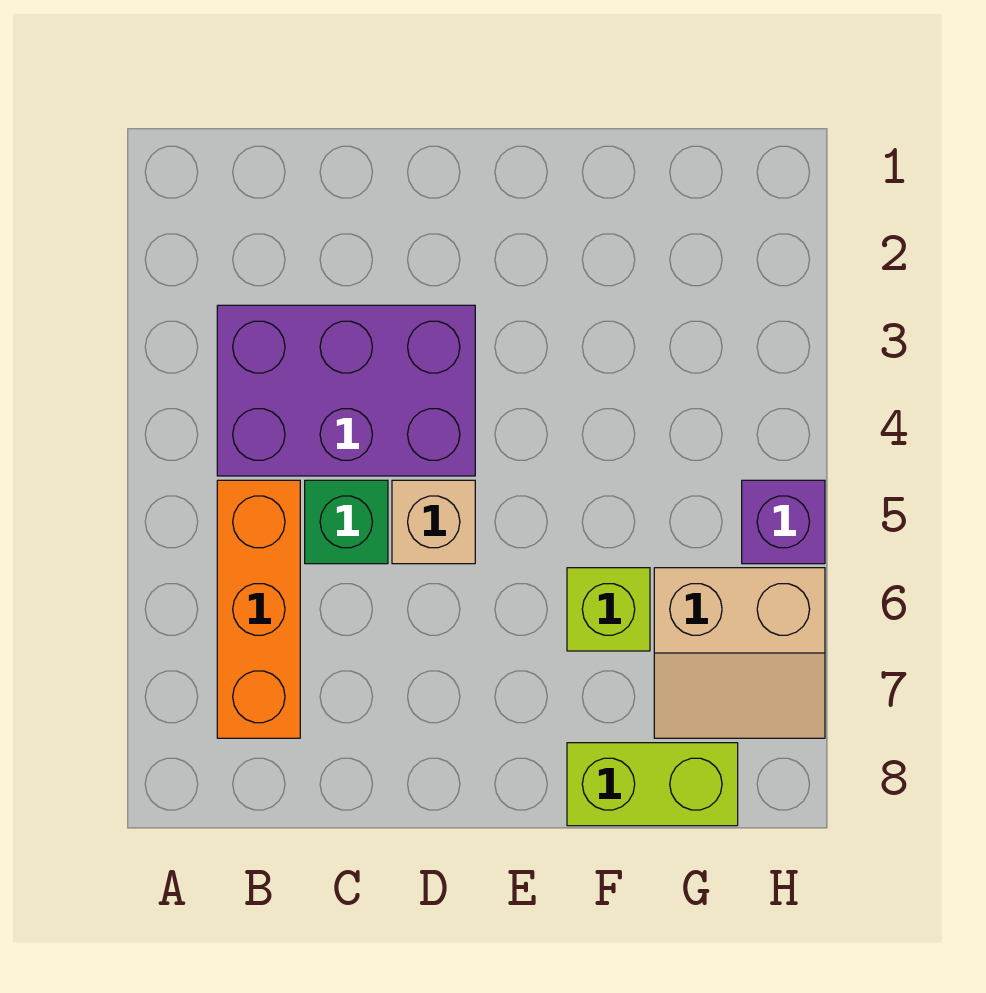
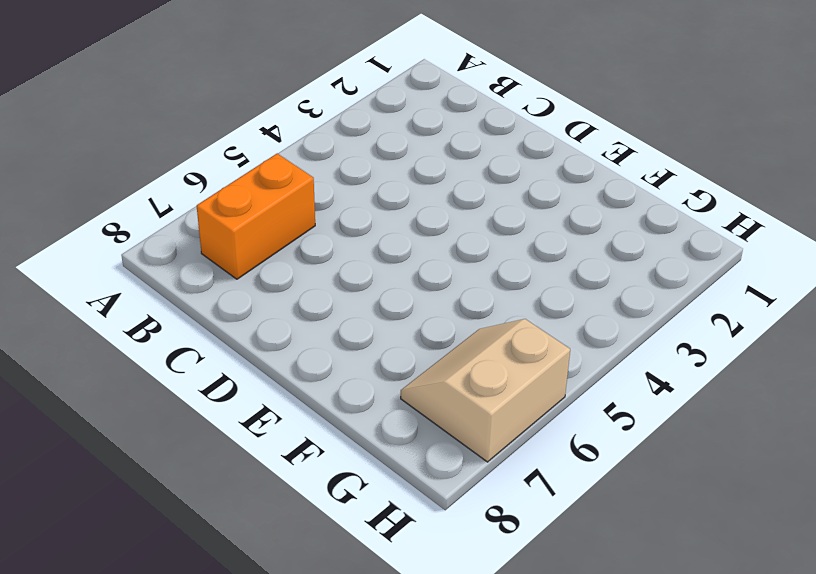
orange 1x2 brick [197,153,315,279] -> orange 1x3 brick [217,480,300,738]
tan 2x2 slope [401,319,570,462] -> tan 2x2 slope turned to [654,568,825,738]
none -> purple 2x3 brick [217,305,475,476]
none -> green 1x1 brick [305,480,388,564]

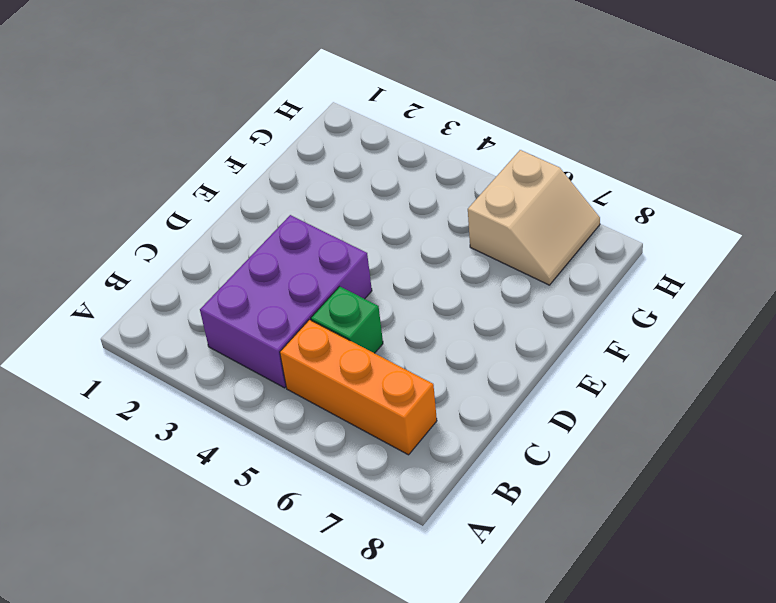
none -> tan 1x1 brick [392,480,475,564]
none -> lime 1x1 brick [567,568,650,651]

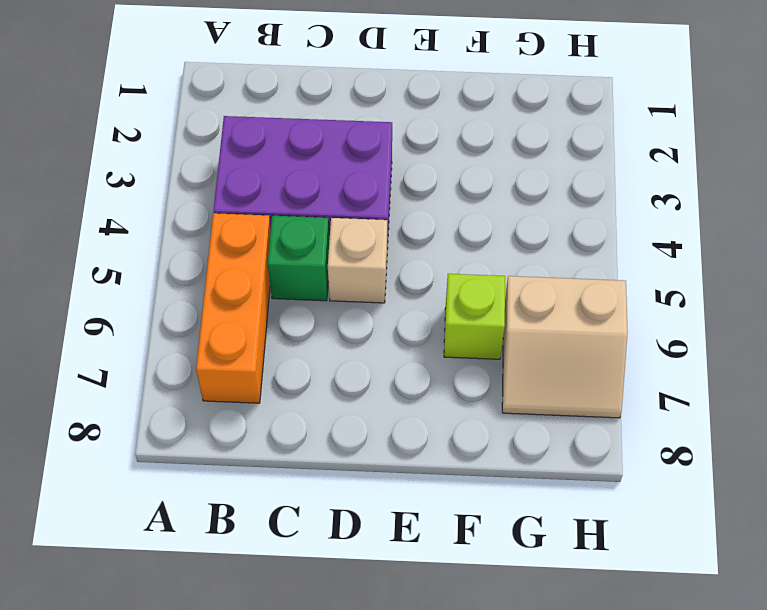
none -> lime 1x2 brick [567,743,738,826]
none -> purple 1x1 brick [742,480,825,564]

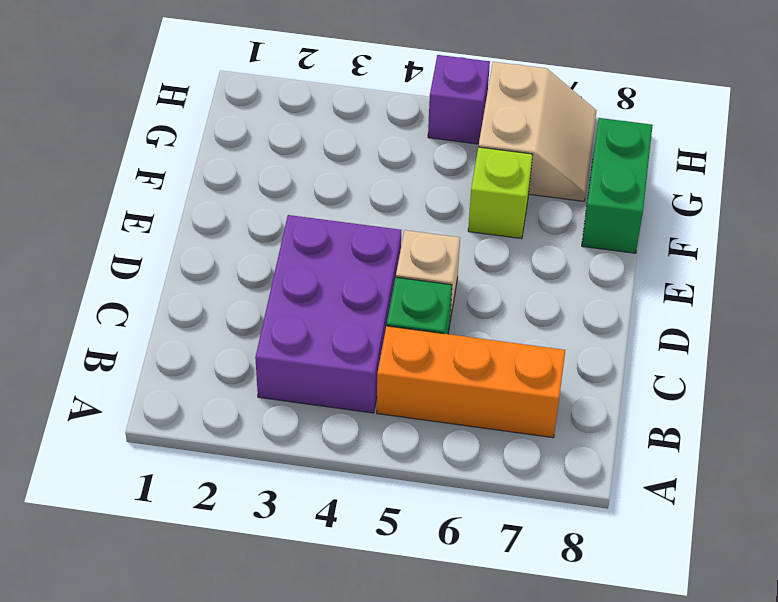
green 1x2 brick [582,118,653,253] -> lime 1x2 brick [567,743,738,826]

